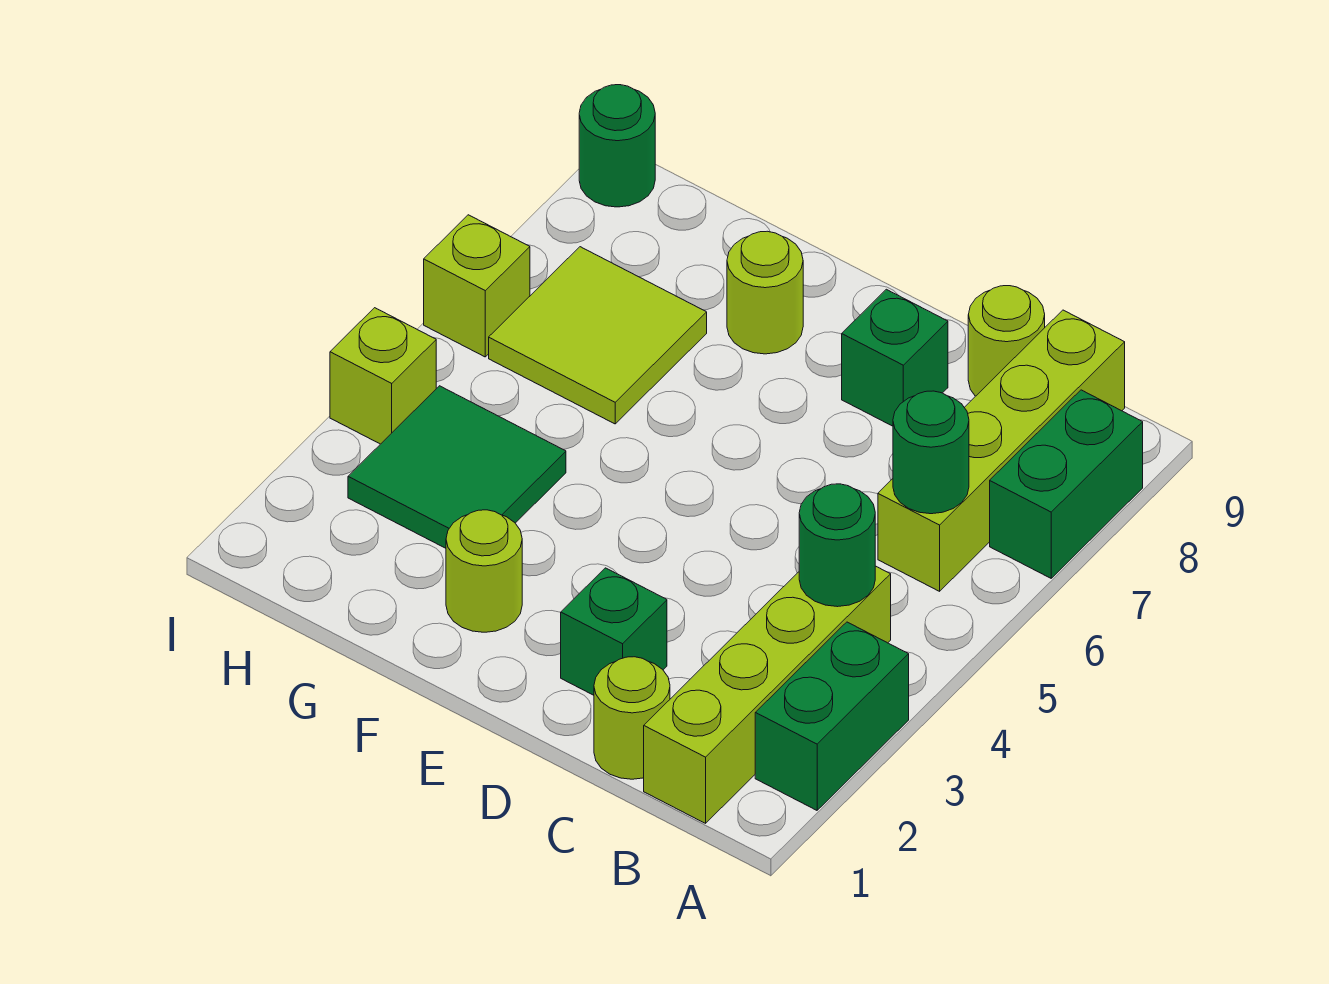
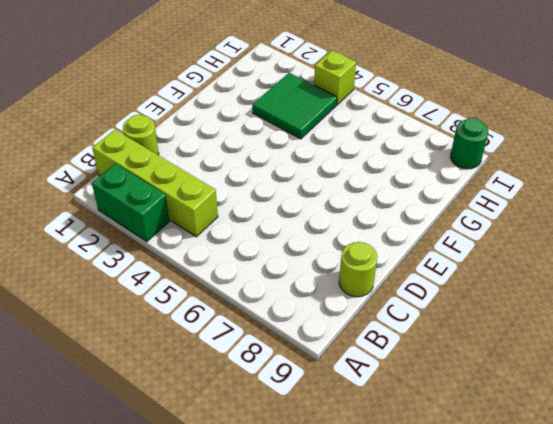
none -> green 1x2 brick [990,390,1143,578]
none -> lime 1x4 brick [878,310,1125,591]
none -> green 1x1 brick [561,568,667,695]

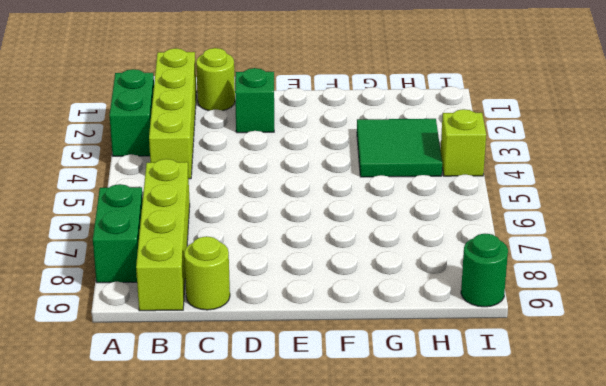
none -> green 1x1 brick [842,289,948,426]
none -> lime 1x1 round brick [446,510,522,632]
none -> lime 1x1 round brick [727,231,803,354]

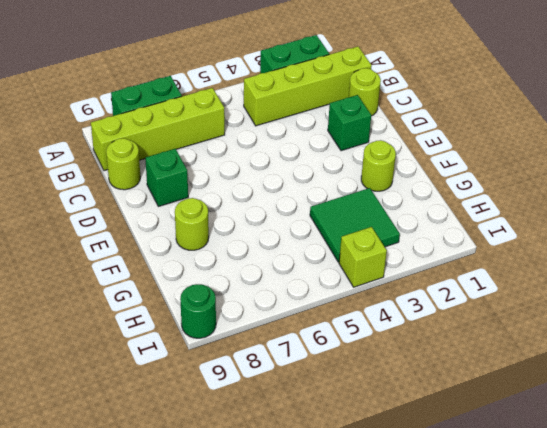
none -> lime 2x2 tile [489,247,707,424]
none -> lime 1x1 brick [424,215,530,357]
none -> green 1x1 round brick [799,484,875,607]

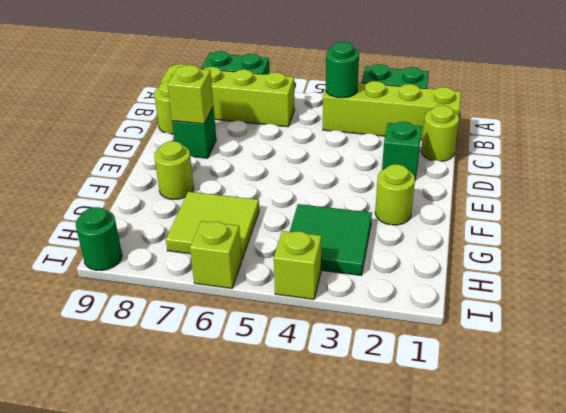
lime 1x1 brick [168,65,213,124] -> none
none -> green 1x1 round brick [893,391,969,514]

